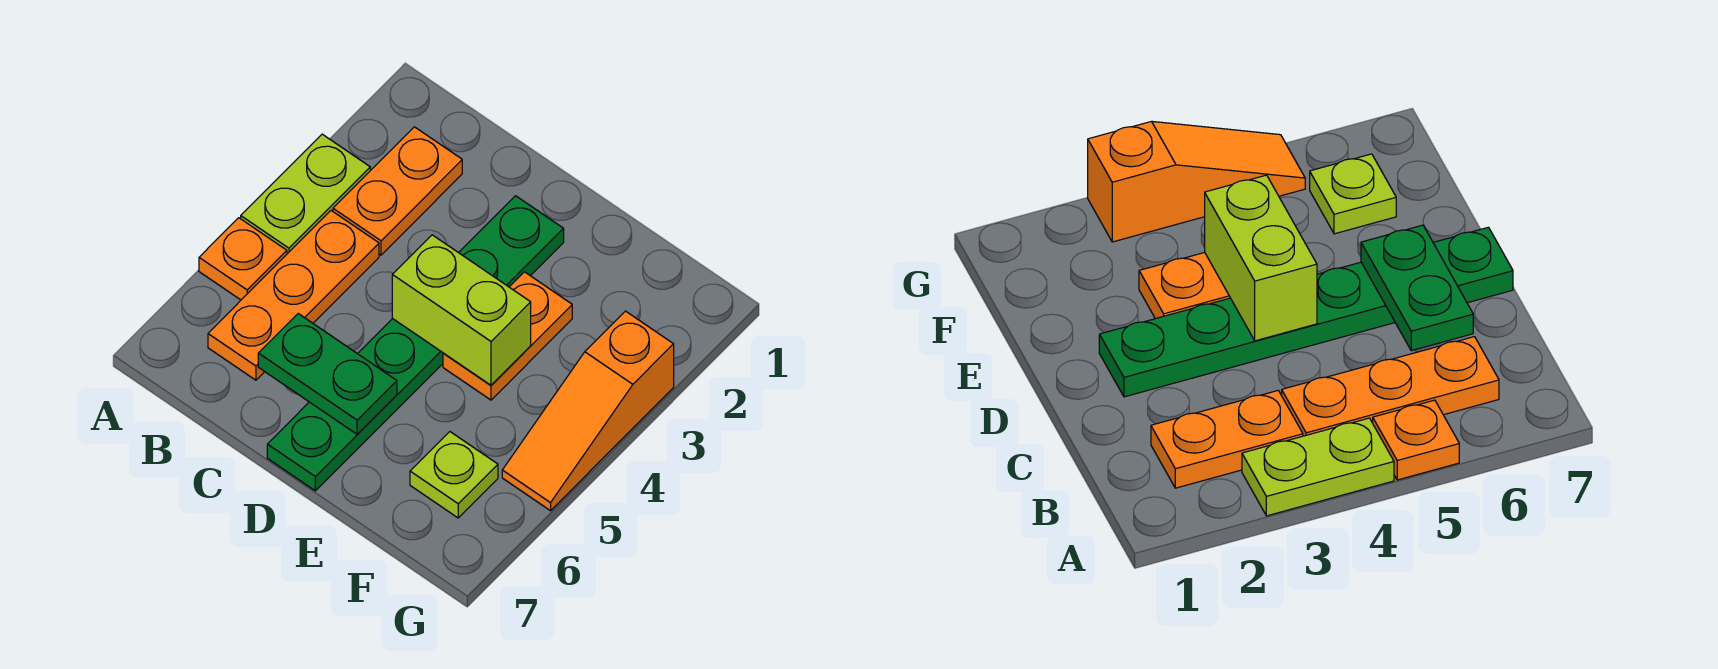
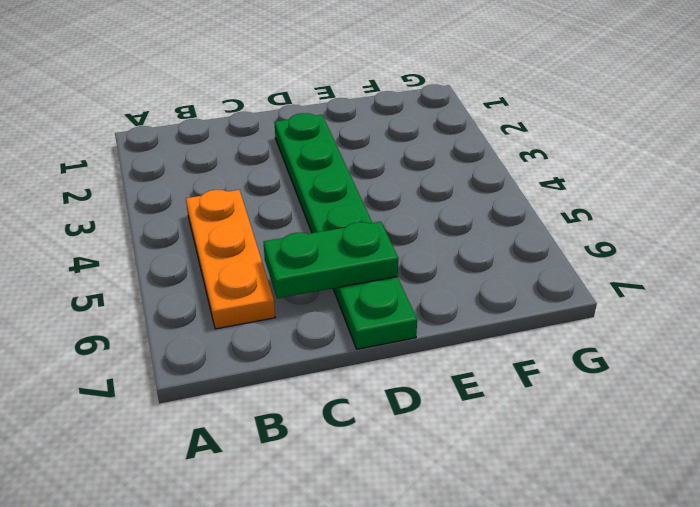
none -> lime 1x2 plate [241,134,370,254]
none -> orange 1x1 plate [199,218,287,300]

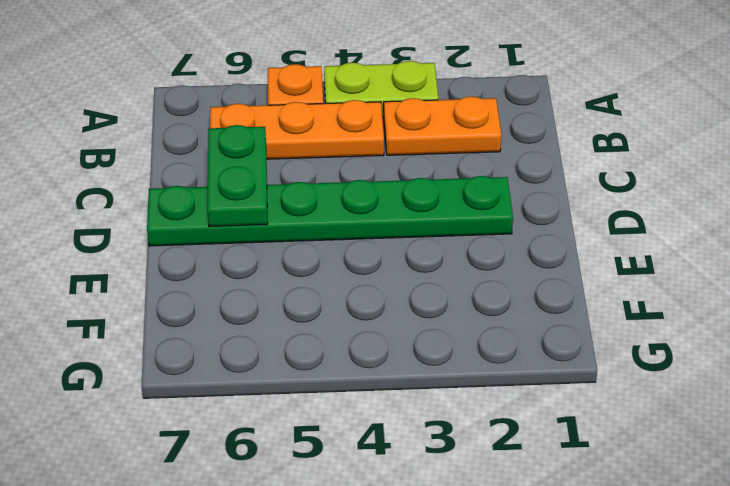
none -> orange 1x2 plate [443,272,572,400]
none -> lime 1x1 plate [410,432,498,518]

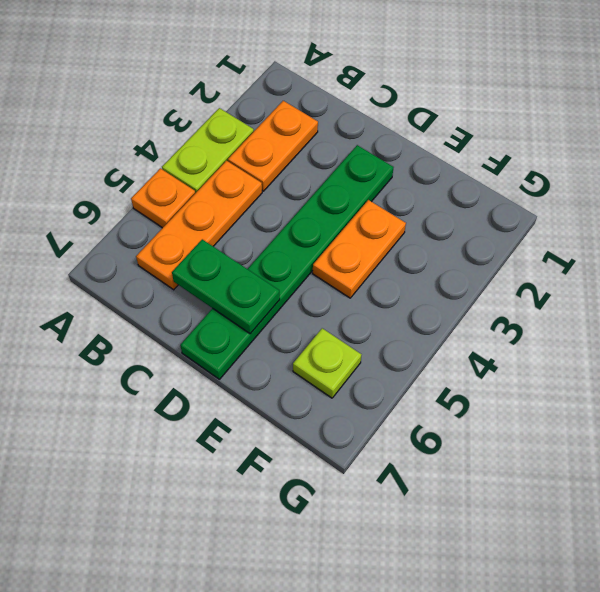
none -> orange 1x3 slope [502,311,674,511]
none -> lime 1x2 brick [392,235,531,385]

